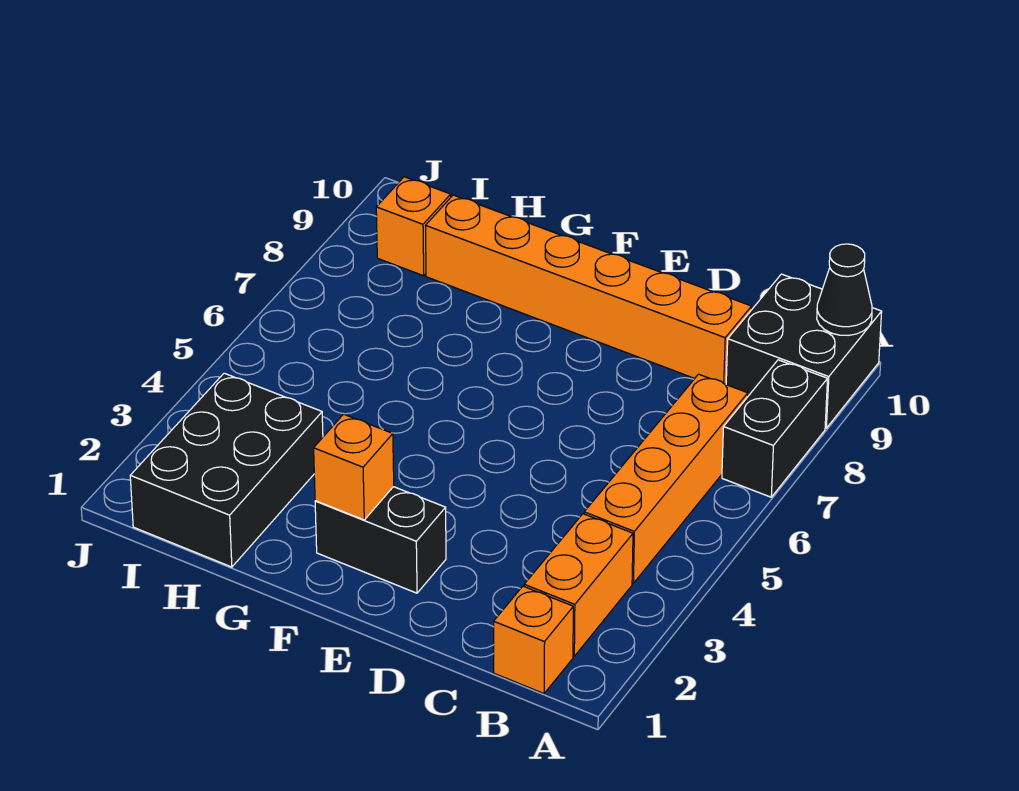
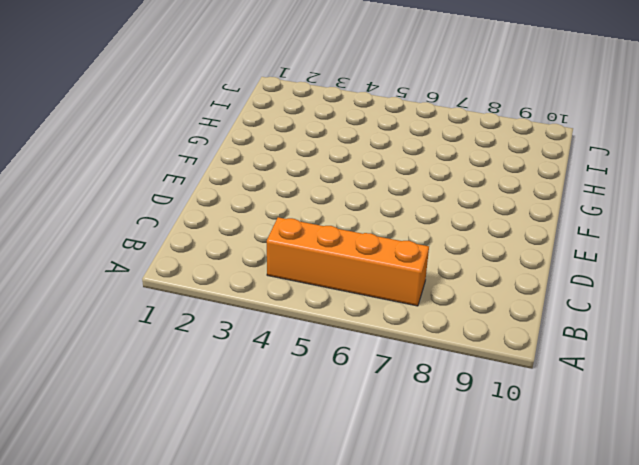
none -> black 1x2 brick [722,360,827,497]
none -> black 2x2 brick [726,274,882,428]

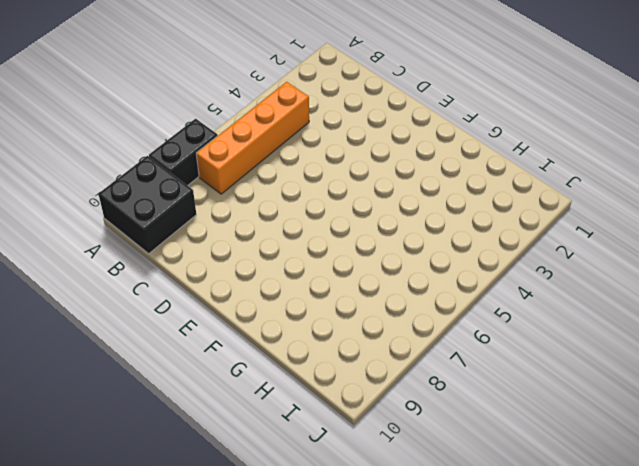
none -> orange 1x1 brick [494,586,573,693]
none -> orange 1x2 brick [524,514,633,656]

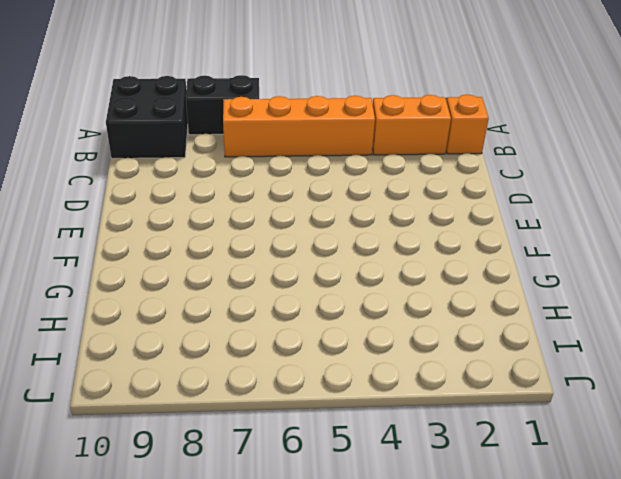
none -> orange 1x6 brick [426,195,752,384]
none -> black 1x2 brick [315,487,446,593]

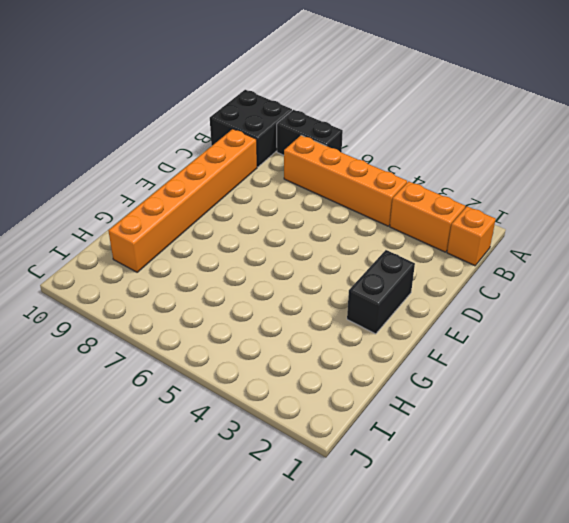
none -> black 2x3 brick [130,373,323,567]
none -> orange 1x1 brick [376,177,451,276]

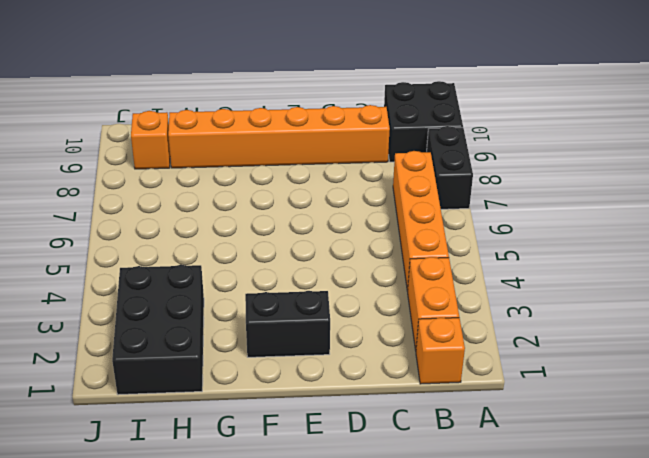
none -> black 1x1 cone [817,244,872,335]
none -> orange 1x1 brick [314,414,394,520]

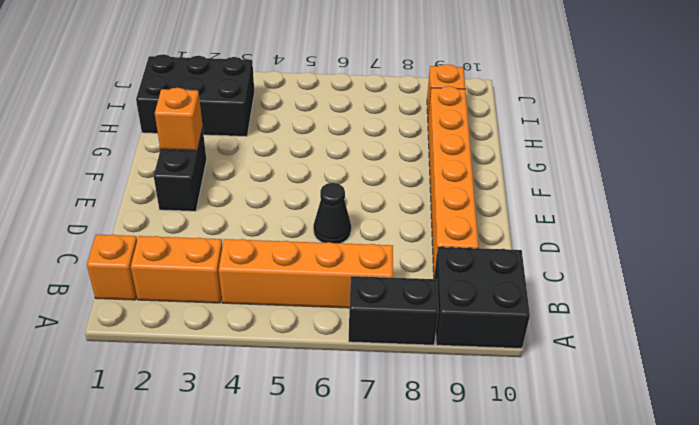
black 1x1 cone [313,183,351,243] -> black 1x1 cone moved to [817,244,872,335]

